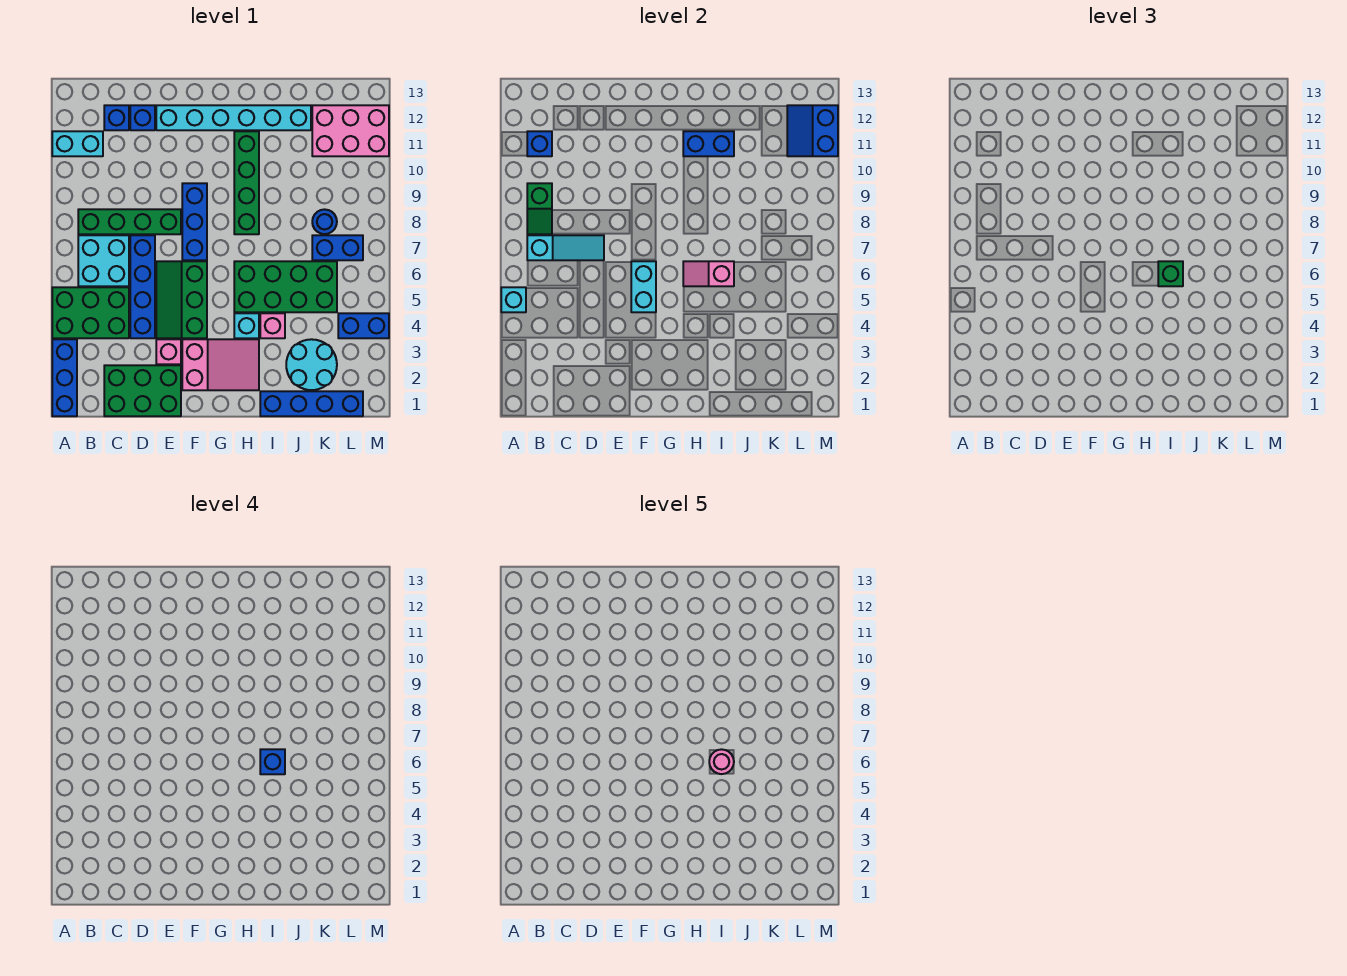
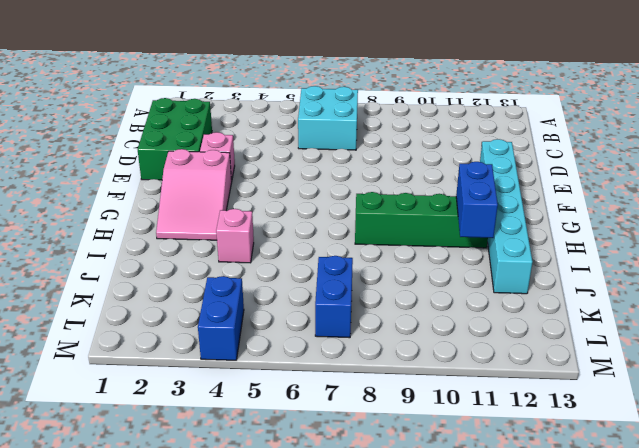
none -> blue 1x3 brick [52,339,77,416]
none -> green 2x3 brick [52,287,129,338]
none -> cyan 1x2 brick [52,131,103,156]
none -> green 1x4 brick [78,209,181,234]

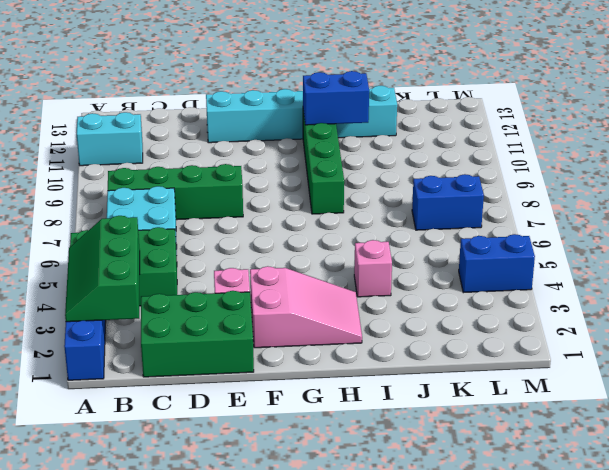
green 2x3 slope [65,216,140,322] -> green 2x3 slope moved to [156,261,207,338]
none -> blue 1x1 brick [104,105,129,130]
none -> blue 1x4 brick [130,235,155,338]
none -> blue 1x1 brick [130,105,155,130]
none -> blue 1x3 brick [182,183,207,260]

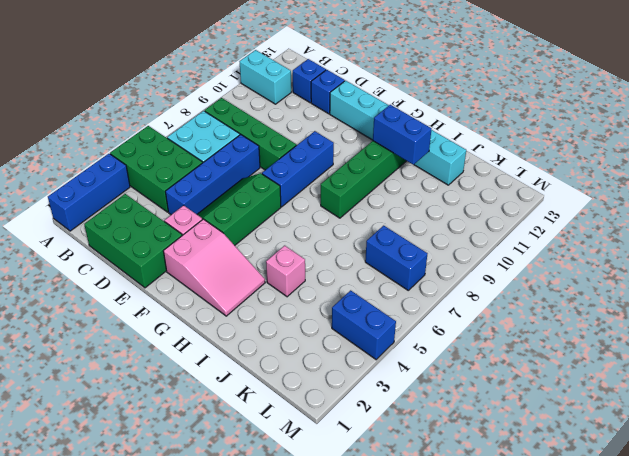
none -> cyan 1x1 brick [234,313,259,338]
none -> green 2x4 brick [234,261,337,312]
none -> blue 1x4 brick [260,391,363,416]
none -> cyan 2x2 round brick [286,339,337,390]

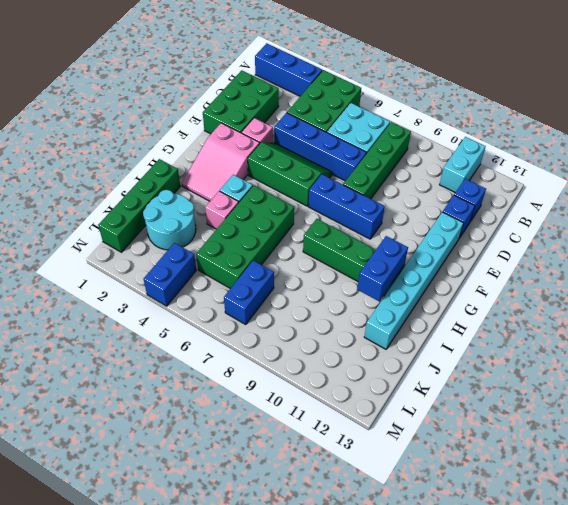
green 1x4 brick [98,159,180,252] -> blue 1x4 brick [260,391,363,416]
none -> blue 1x1 round brick [312,209,337,234]
none -> pink 2x3 brick [312,105,389,156]
none -> cyan 1x1 brick [501,287,526,312]
none -> cyan 1x3 slope [527,235,604,260]

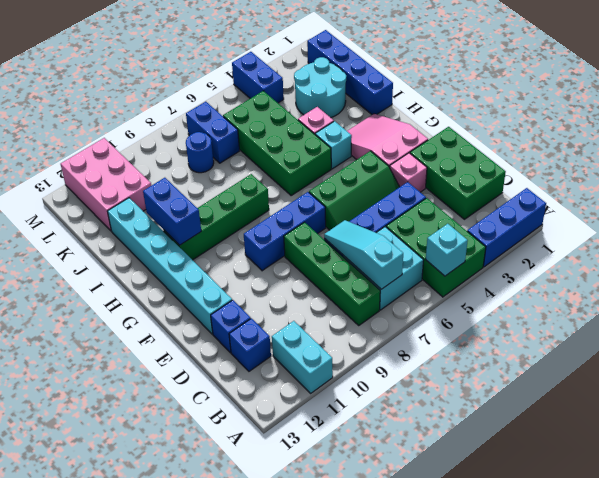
none -> green 1x2 slope [527,183,552,234]
none -> blue 1x1 brick [527,131,552,156]
none -> cyan 1x2 brick [631,261,656,312]
none -> pink 1x2 slope [683,261,734,286]

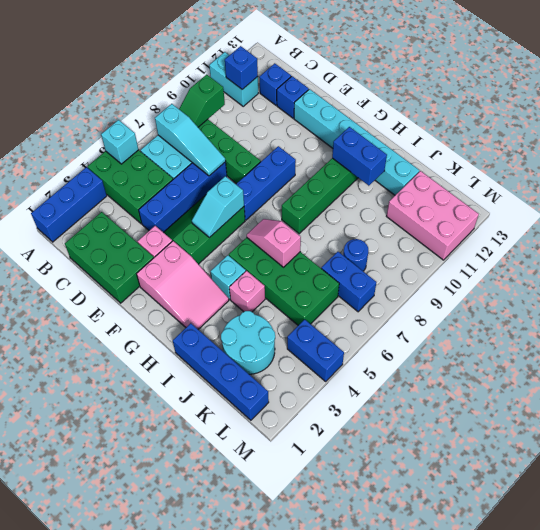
cyan 1x2 slope [192,176,244,238] -> cyan 1x2 brick [631,261,656,312]
none -> blue 2x2 slope [787,105,838,156]
none -> green 1x1 brick [1158,261,1183,286]
none -> blue 1x1 brick [260,749,285,774]
none -> pink 1x1 round brick [709,749,734,774]

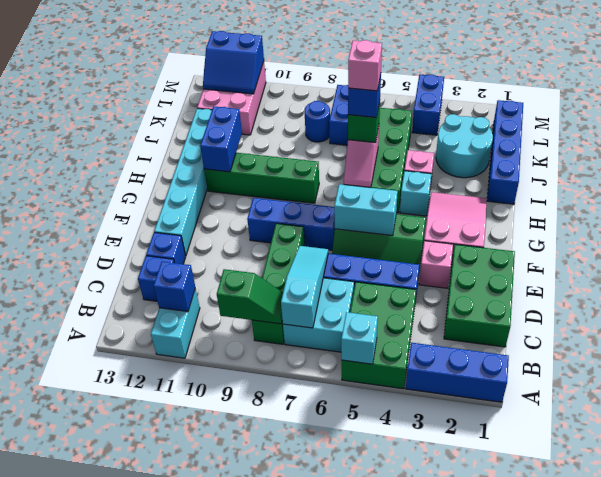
pink 1x1 brick [348,40,382,91] -> pink 1x1 round brick [709,749,734,774]

